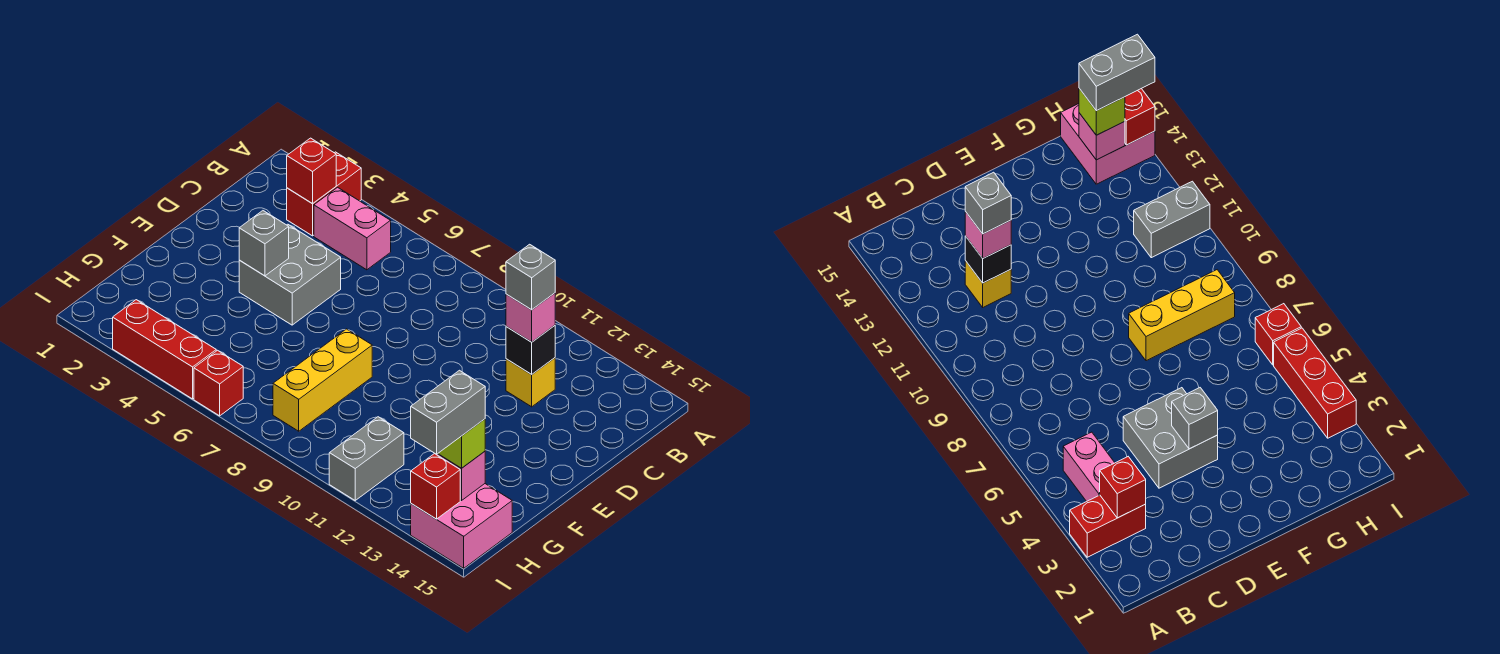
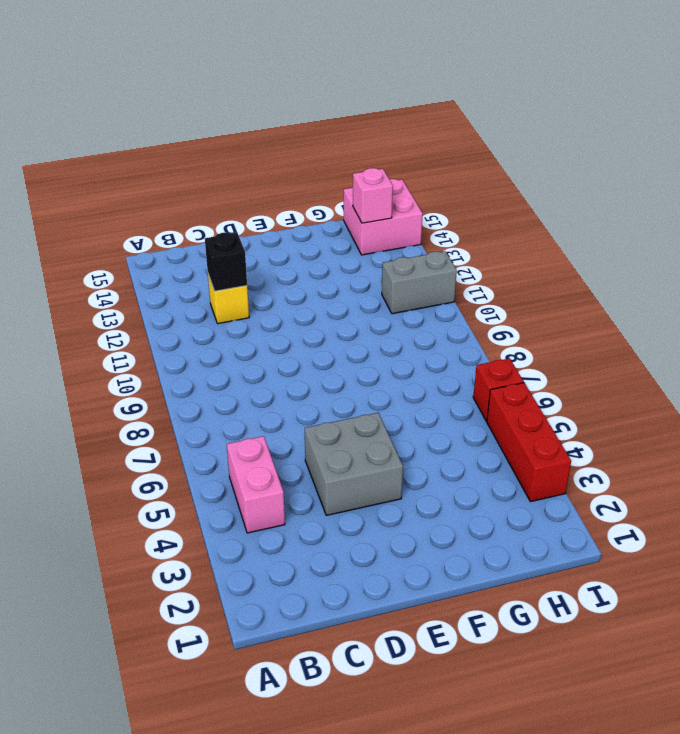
none -> red 1x2 brick [287,152,361,236]
none -> yellow 1x3 brick [273,329,372,431]
none -> red 1x1 brick [287,138,336,204]

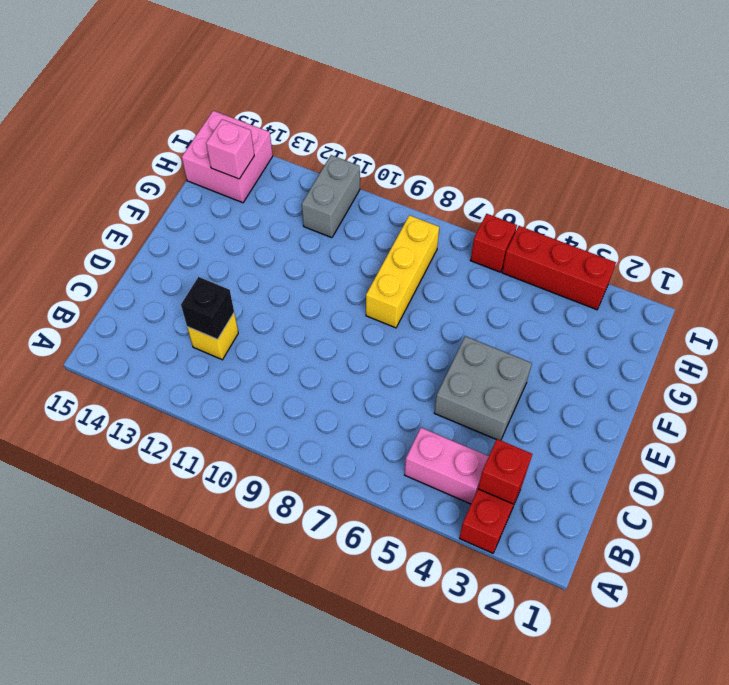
none -> grey 1x1 brick [239,211,289,276]
none -> red 1x1 brick [411,454,460,519]
none -> pink 1x1 brick [506,293,555,342]

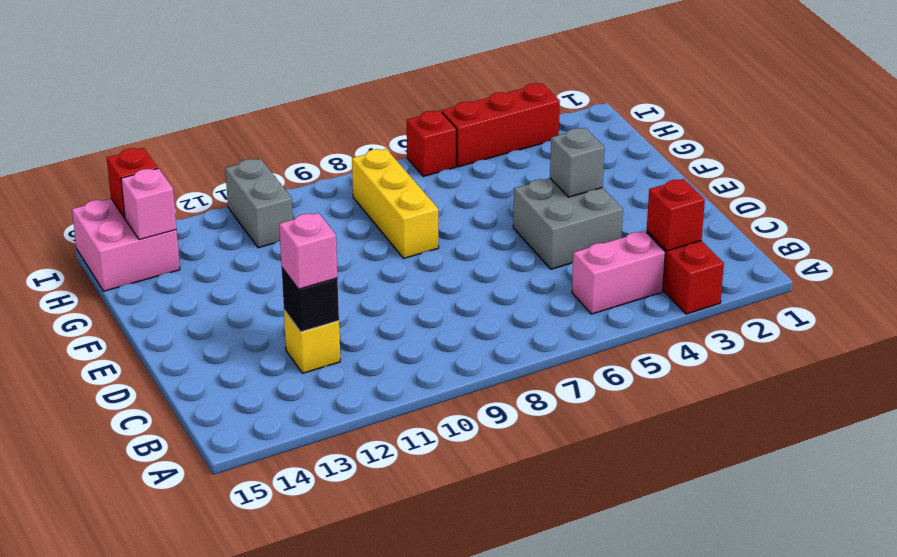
none -> lime 1x1 brick [438,419,485,468]
none -> grey 1x1 brick [506,244,555,310]
none -> grey 1x2 brick [411,370,485,454]

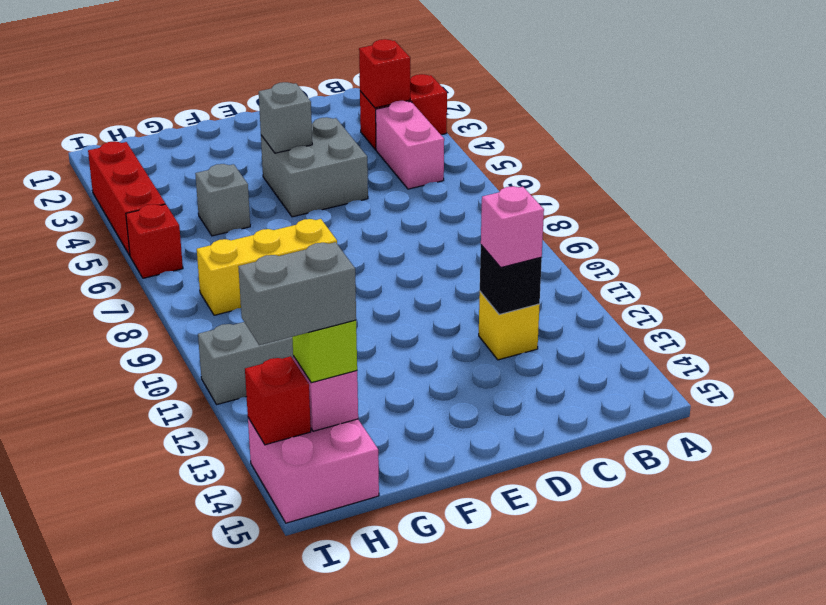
grey 1x1 brick [195,164,250,236] -> grey 1x1 brick moved to [506,244,555,310]

